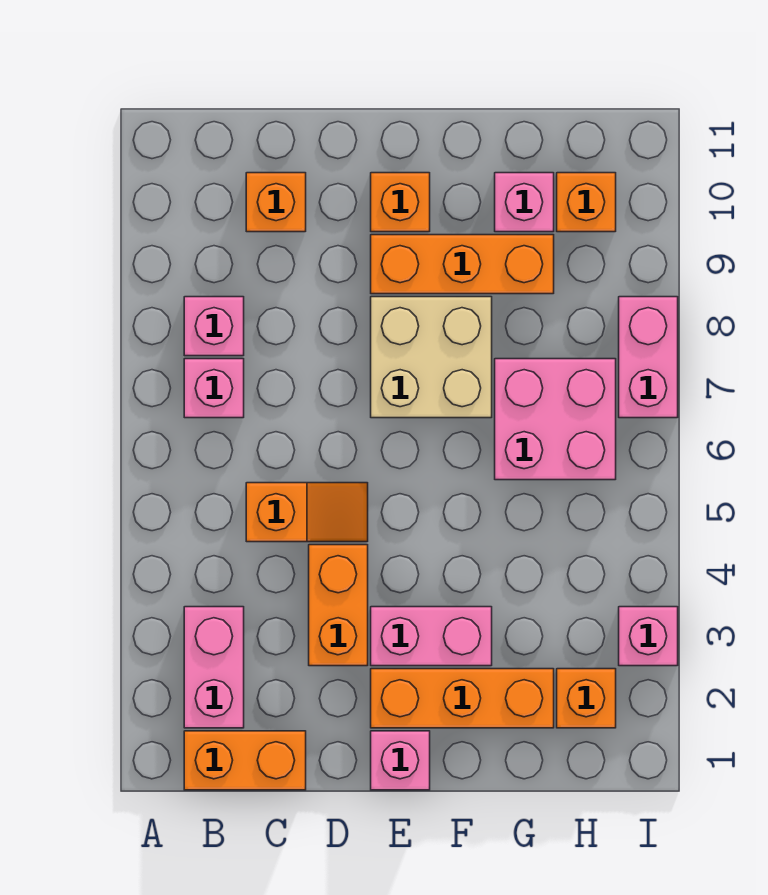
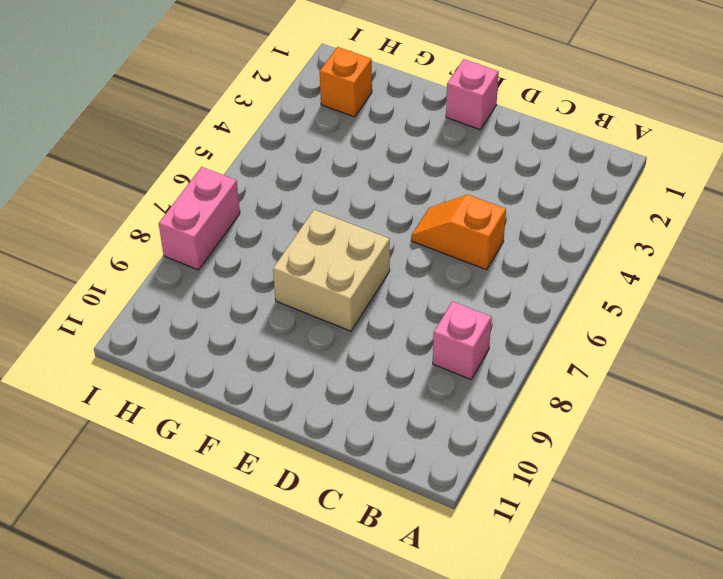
none -> orange 1x2 brick [184,731,306,790]
none -> pink 1x2 brick [184,607,244,728]
none -> pink 1x1 brick [184,359,244,418]

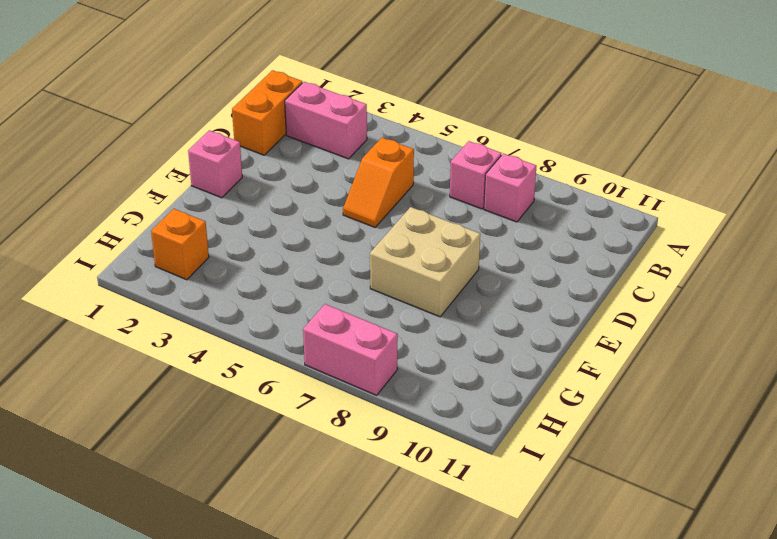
none -> orange 1x1 brick [246,173,306,232]
none -> orange 1x2 brick [309,545,368,666]
none -> orange 1x3 brick [371,669,554,728]

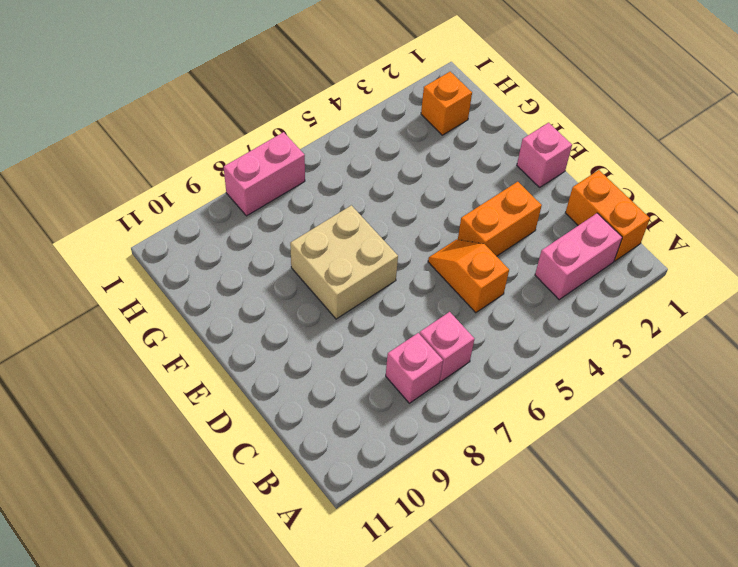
none -> orange 1x1 brick [246,173,306,232]
none -> orange 1x3 brick [371,669,554,728]
none -> pink 1x2 brick [371,607,492,666]

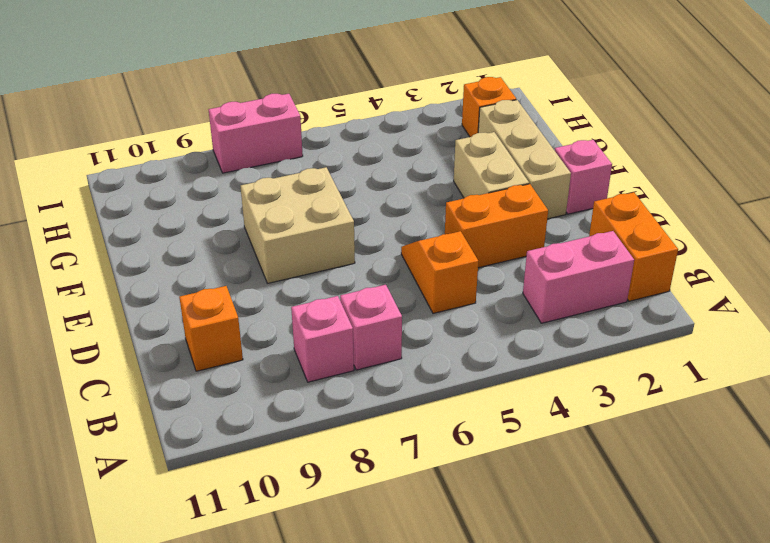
tan 1x3 brick [478,100,571,219] -> orange 1x3 brick [371,669,554,728]
tan 1x2 brick [454,132,529,198] -> pink 1x2 brick [371,607,492,666]
none -> orange 1x3 brick [371,235,554,294]
none -> orange 1x1 brick [371,173,430,232]
none -> pink 2x2 brick [495,359,616,480]

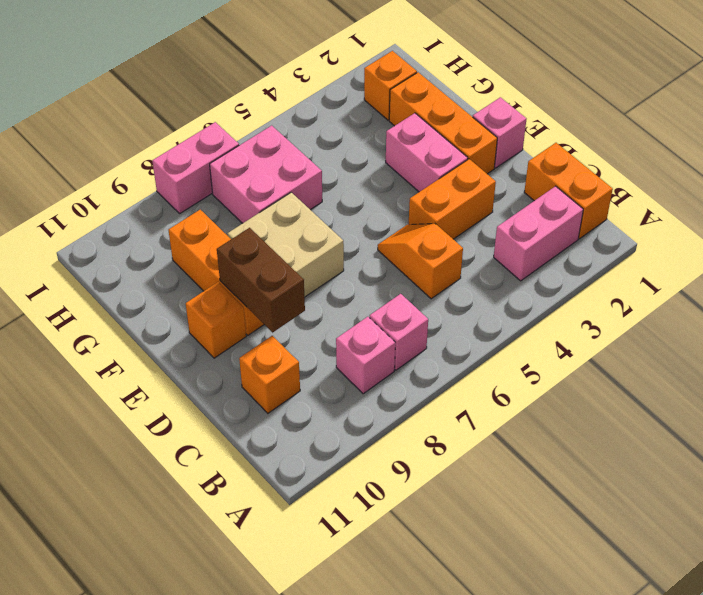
brown 1x2 brick [217,228,305,332] -> none
none -> pink 1x1 brick [495,173,554,232]
none -> orange 1x1 brick [557,173,616,232]
none -> pink 1x1 brick [619,607,678,666]

